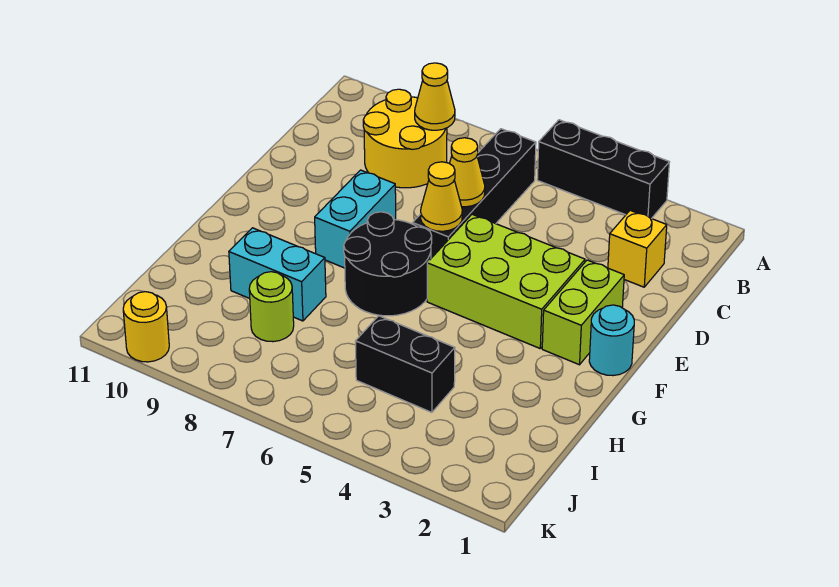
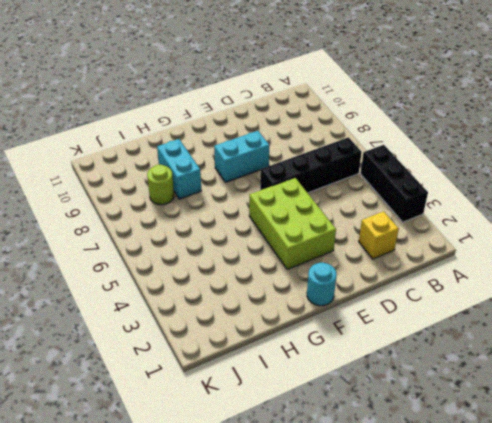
none -> yellow 2x2 round brick [363,89,447,188]
none -> lime 1x2 brick [542,260,624,365]
none -> black 2x2 round brick [344,212,432,316]

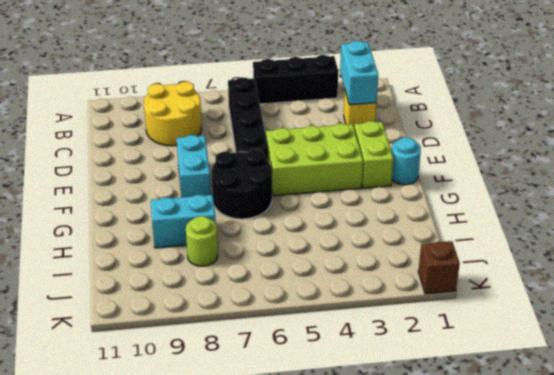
cyan 1x2 brick [340,41,378,105] -> none
brown 1x1 brick [418,241,460,294] -> none
none -> black 1x2 brick [355,316,455,412]
none -> yellow 1x1 round brick [123,292,169,362]
none -> yellow 1x1 cone [415,63,455,130]

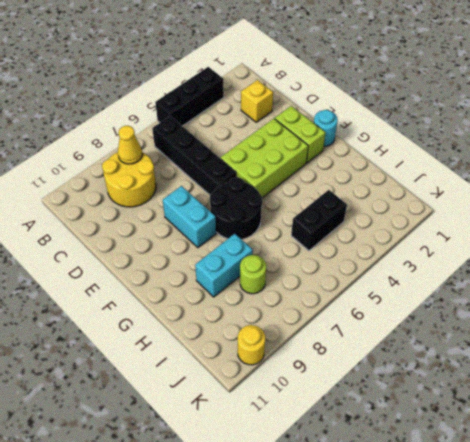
none -> yellow 1x1 cone [449,138,485,207]
none -> yellow 1x1 cone [421,162,462,231]

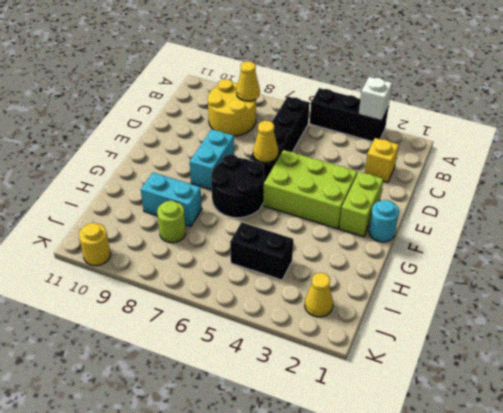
white 1x1 brick [359,77,392,121] -> none
yellow 1x1 cone [305,273,333,317] -> yellow 1x1 cone moved to [449,138,485,207]

